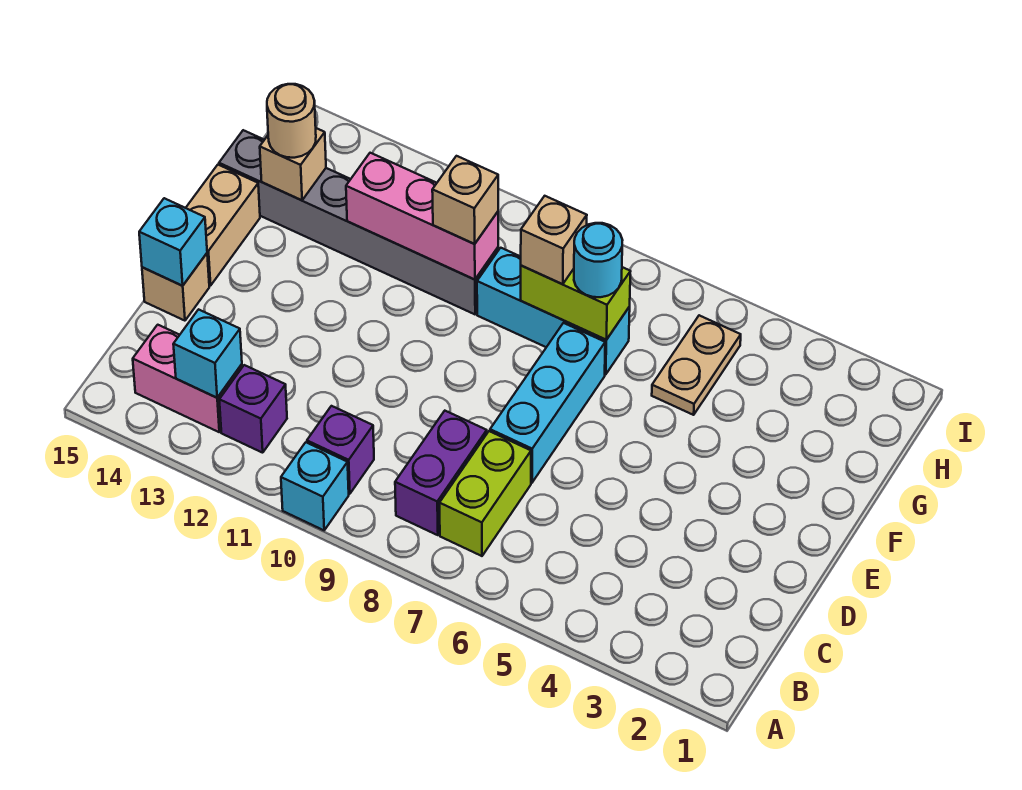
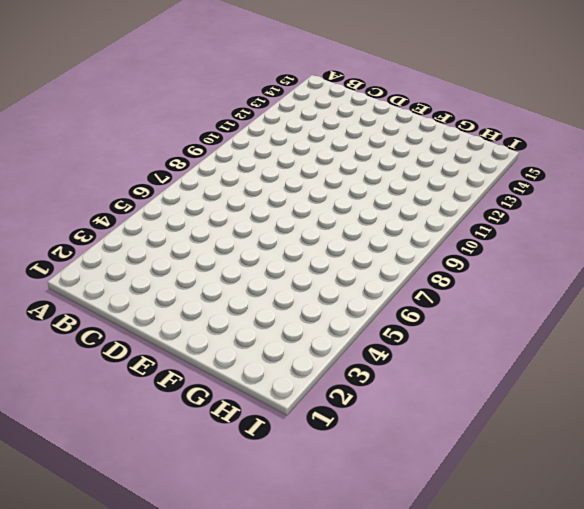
none -> cyan 1x1 brick [281,442,349,530]
none -> lime 1x2 brick [439,431,531,556]
none -> purple 1x2 brick [395,411,487,535]

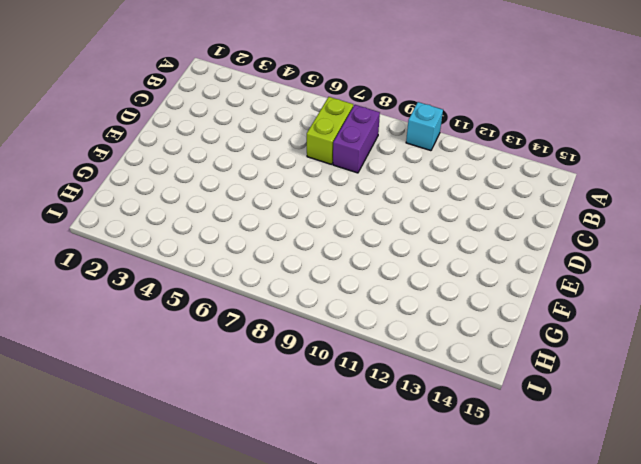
none -> purple 1x1 brick [307,406,374,494]
none -> purple 1x1 brick [219,365,287,453]
none -> pink 1x2 brick [133,325,242,432]

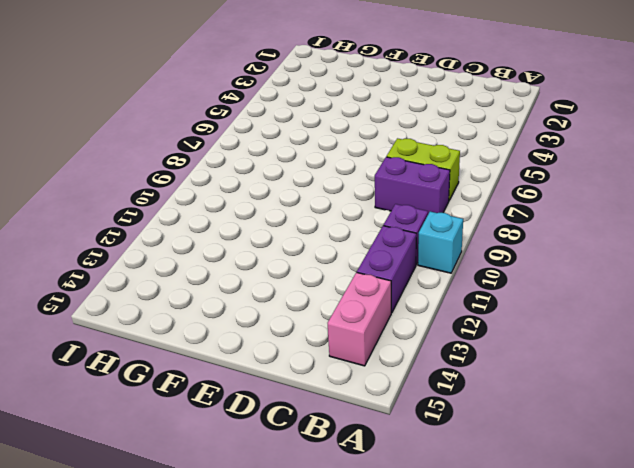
purple 1x2 brick [357,226,416,313] -> purple 1x1 brick [219,365,287,453]
none -> cyan 1x3 brick [490,323,605,483]
none -> tan 1x1 brick [142,253,209,321]
none -> tan 1x2 brick [186,165,260,286]

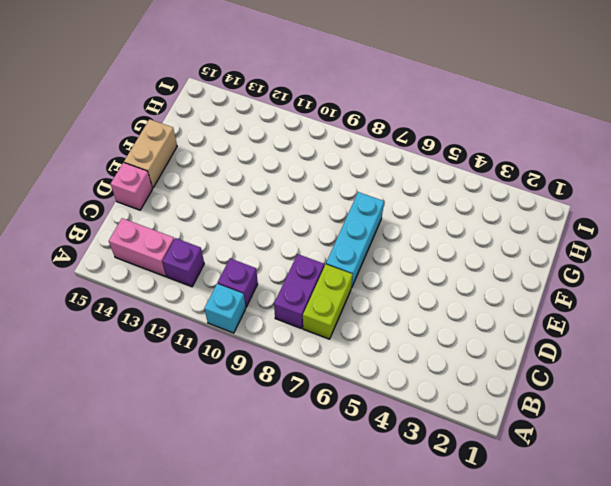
pink 1x1 brick [110,163,152,210] -> tan 1x1 brick [142,253,209,321]
none -> tan 1x2 plate [652,315,741,415]
none -> cyan 1x3 brick [477,248,630,374]
none -> grey 1x6 brick [219,130,498,314]

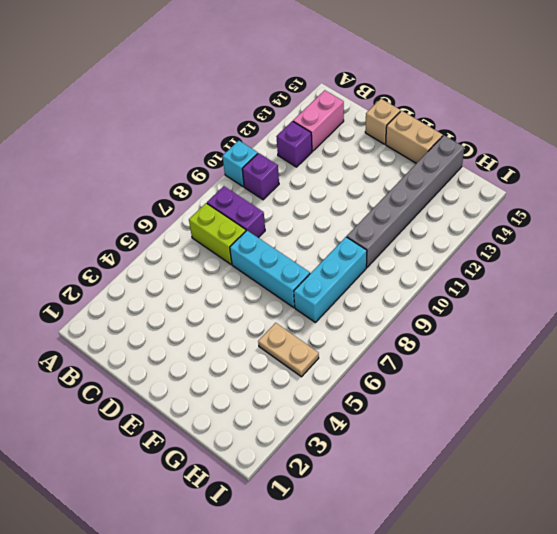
none -> cyan 1x1 brick [173,309,242,398]
none -> cyan 1x1 brick [139,198,207,286]
none -> lime 1x2 brick [521,266,631,340]

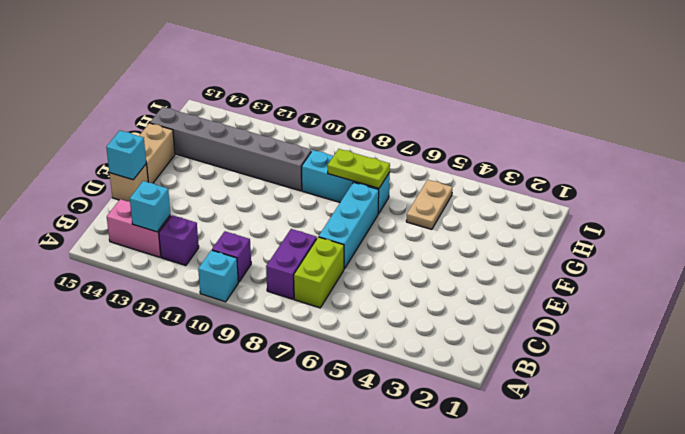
lime 1x2 plate [327,149,390,188] -> lime 1x2 brick [521,266,631,340]
none -> pink 1x3 brick [346,153,498,280]
none -> tan 1x1 brick [260,128,326,200]
none -> cyan 1x1 round brick [574,223,622,297]

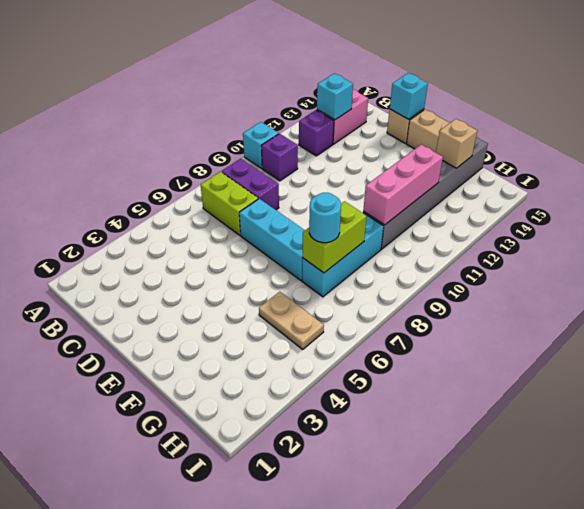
none -> tan 1x1 brick [521,196,587,284]
none -> tan 1x1 brick [432,156,498,244]
none -> tan 1x1 round brick [267,84,316,158]

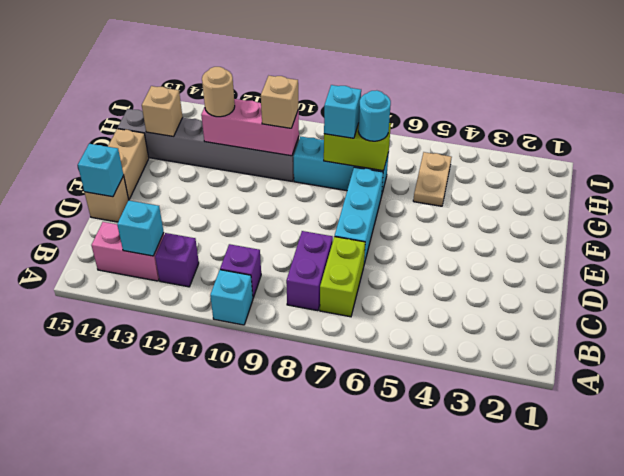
cyan 1x1 brick [324,85,361,138] -> tan 1x1 brick [521,196,587,284]
tan 1x1 round brick [202,67,235,117] -> tan 1x1 round brick moved to [267,84,316,158]

